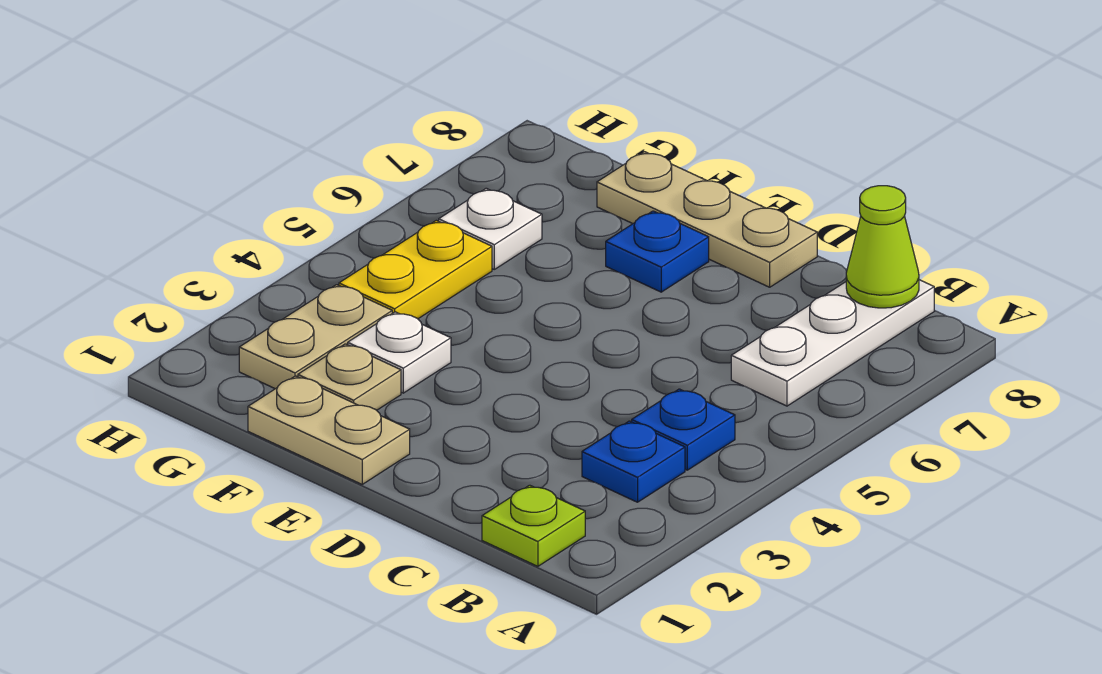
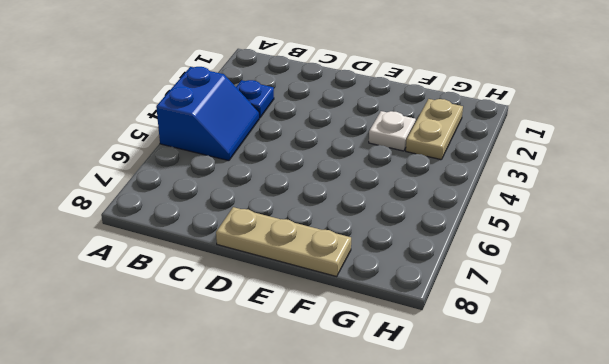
blue 2x2 slope [156,67,259,161] -> blue 1x1 plate [632,389,735,470]
none -> lime 1x1 plate [482,485,585,566]
none -> white 1x3 plate [731,280,934,406]
none -> tan 1x2 plate [248,376,410,484]

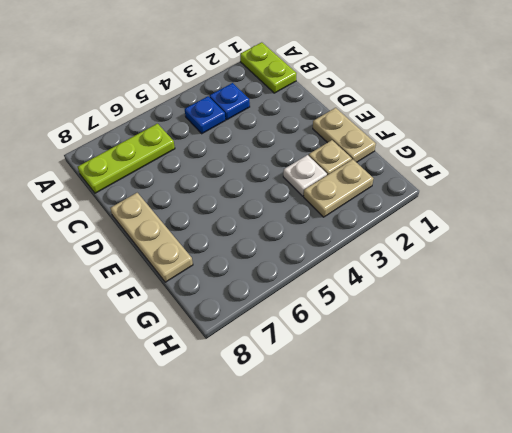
lime 1x2 plate [240,42,296,93] -> lime 1x1 plate [482,485,585,566]
lime 1x3 plate [78,124,175,193] -> white 1x3 plate [731,280,934,406]
none -> blue 1x1 plate [606,211,709,292]
none -> yellow 1x2 plate [339,220,492,319]
none -> white 1x1 plate [439,188,542,269]

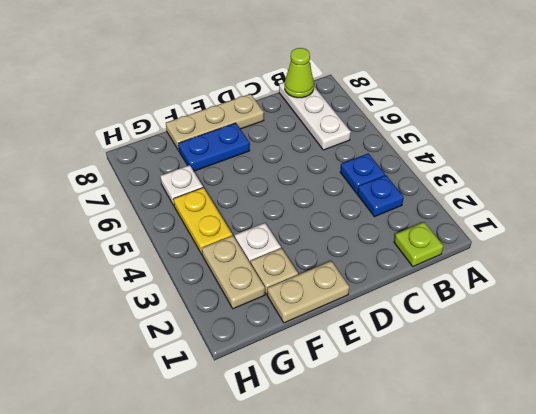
blue 1x2 plate [178,123,250,171] -> blue 1x1 plate [606,211,709,292]

